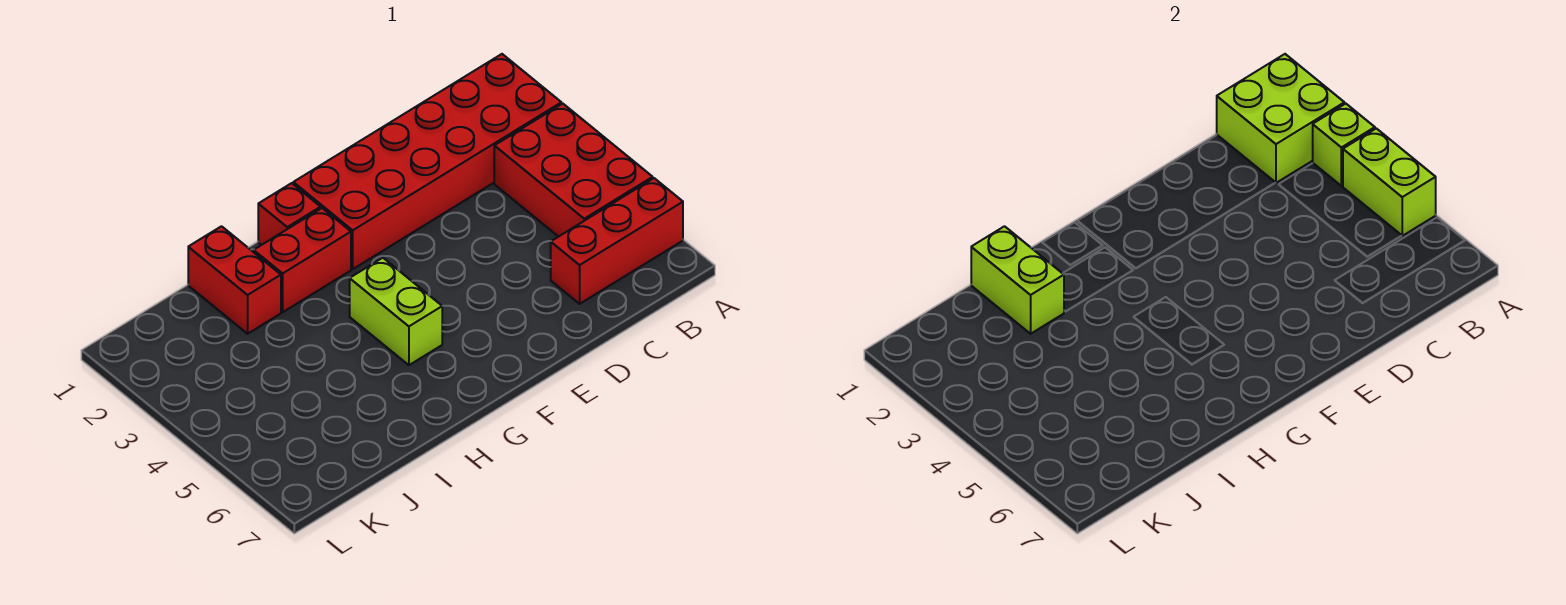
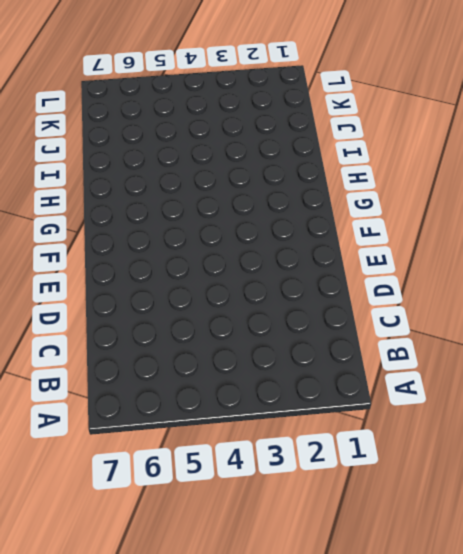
none -> red 2x6 brick [293,54,561,269]
none -> red 2x3 brick [494,104,653,237]

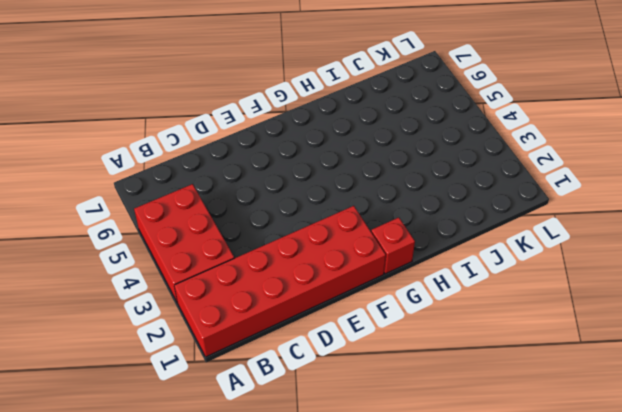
none -> red 1x3 brick [551,178,683,304]
none -> red 1x2 brick [254,208,351,312]

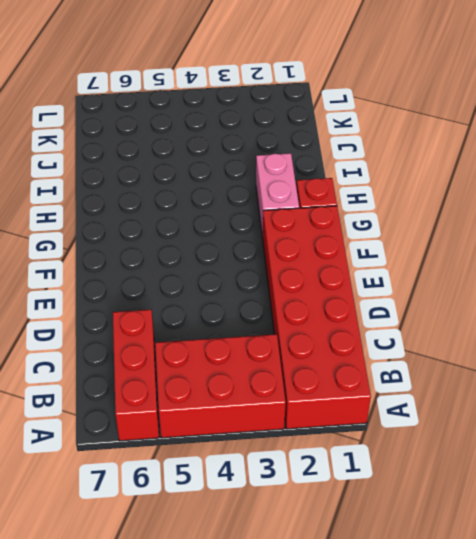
pink 1x2 brick [256,153,299,237] -> red 1x2 brick [254,208,351,312]
none -> lime 1x2 brick [350,258,442,365]
none -> red 1x2 brick [188,226,281,334]

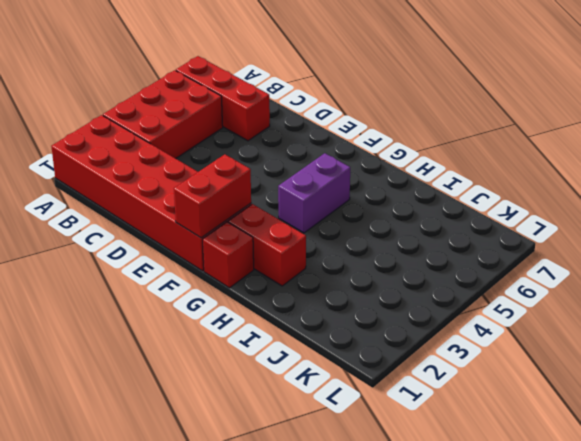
red 1x2 brick [174,154,251,238] -> red 1x2 brick moved to [188,226,281,334]
purple 1x2 brick [278,153,350,233] -> lime 1x2 brick [350,258,442,365]
none -> lime 2x2 brick [1217,54,1344,183]
none -> lime 1x1 brick [1313,104,1375,186]

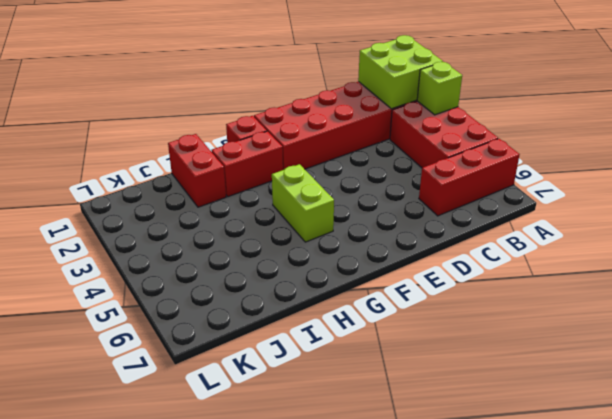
none -> lime 1x2 brick [1343,128,1436,236]
none -> lime 1x2 brick [971,226,1064,334]

